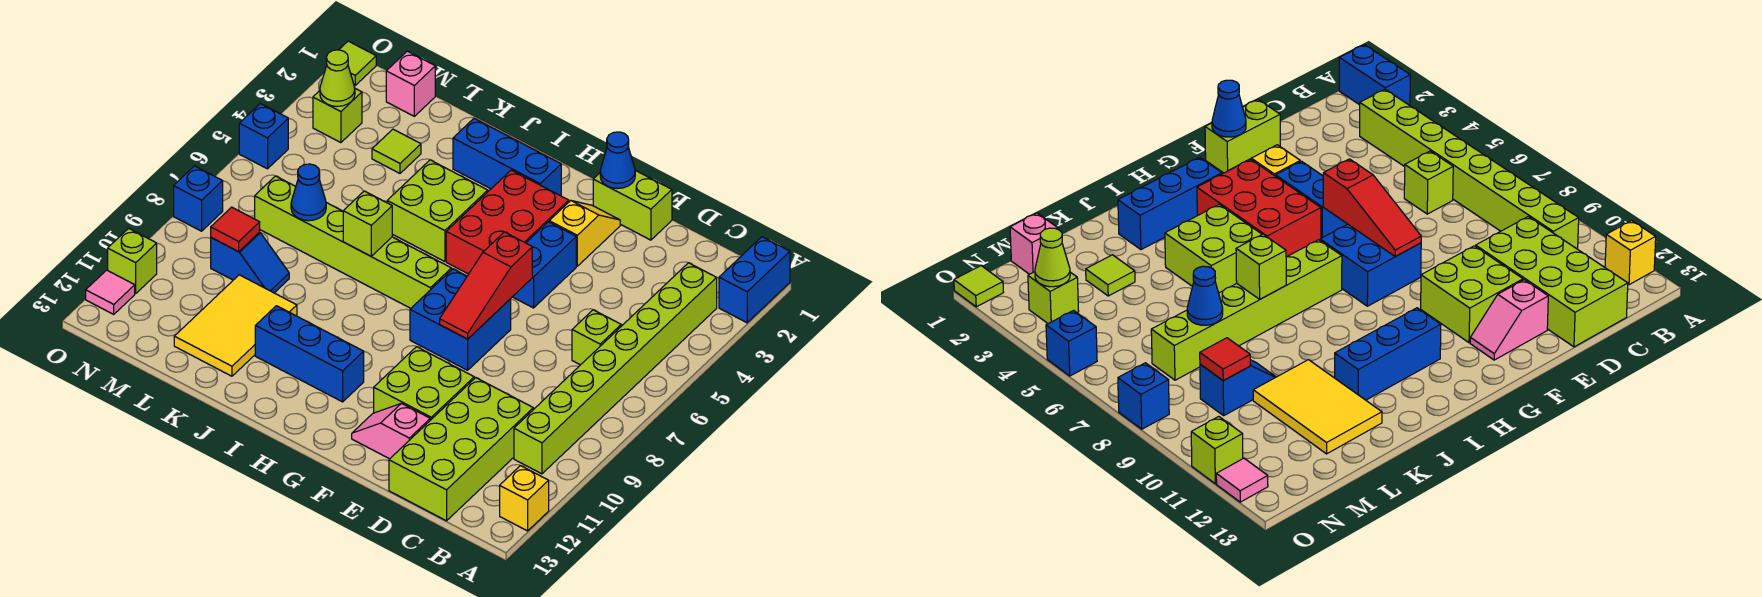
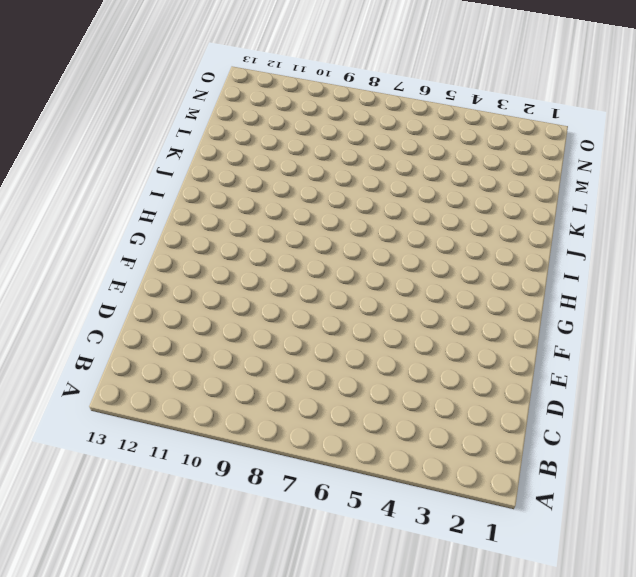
none -> blue 1x2 brick [719,237,790,323]
none -> yellow 1x1 brick [500,466,549,531]
none -> lime 1x8 brick [514,263,717,474]
none -> lime 1x1 brick [572,310,621,365]

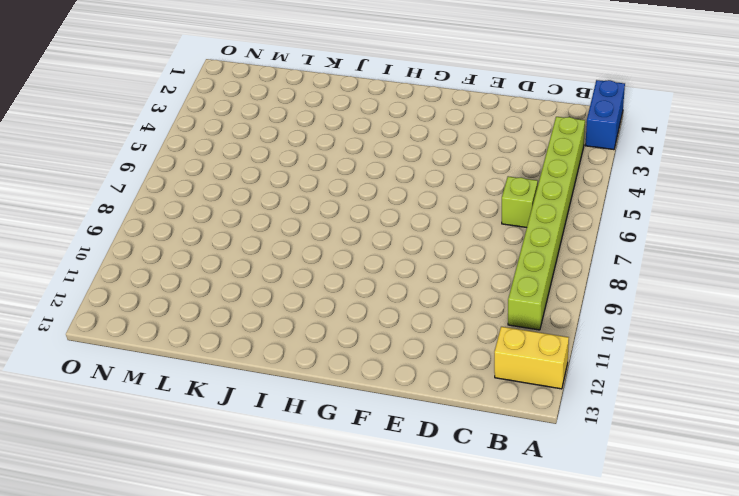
yellow 1x2 brick [494,327,569,389] -> yellow 1x1 brick [500,466,549,531]
none -> lime 2x4 brick [389,378,533,521]
none -> lime 1x2 brick [593,170,672,240]
none -> lime 2x2 brick [374,347,474,420]
none -> pink 1x2 slope [352,403,430,459]

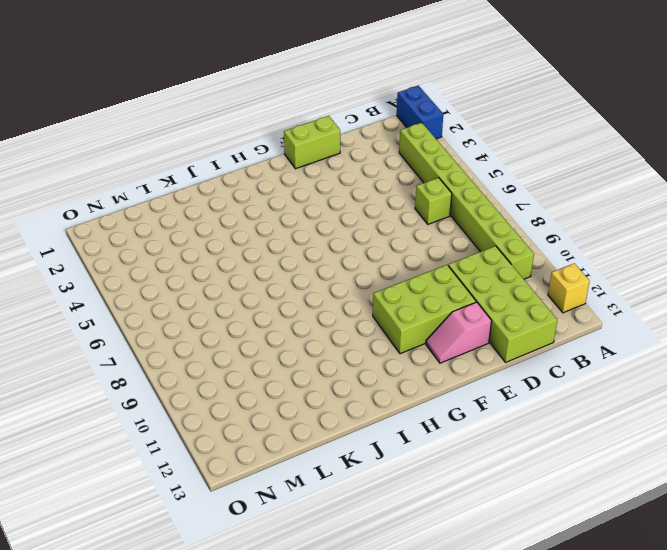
lime 2x3 brick [373,265,476,354] -> lime 2x2 brick [374,347,474,420]
none -> yellow 1x2 slope [549,201,620,266]
none -> blue 1x2 brick [513,222,576,308]
none -> blue 2x2 brick [410,269,511,370]
none -> red 2x3 brick [446,170,569,274]

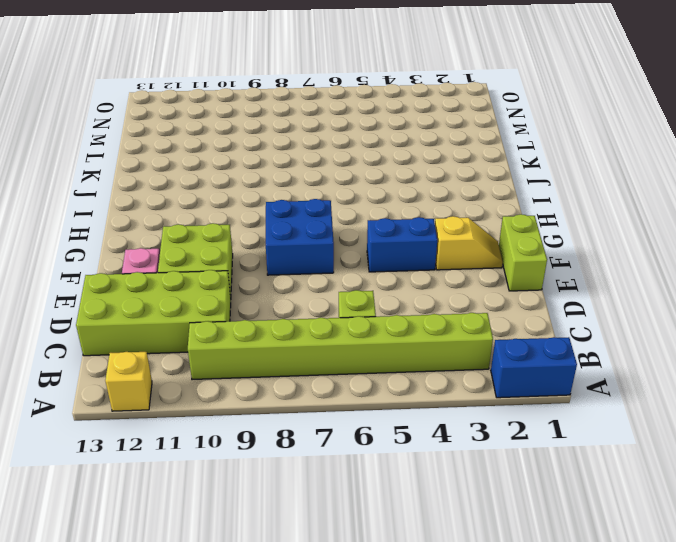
none -> red 2x3 brick [446,170,569,274]
none -> blue 1x3 brick [453,118,561,196]
none -> lime 1x6 brick [255,176,451,309]
none -> blue 1x3 brick [255,306,364,402]

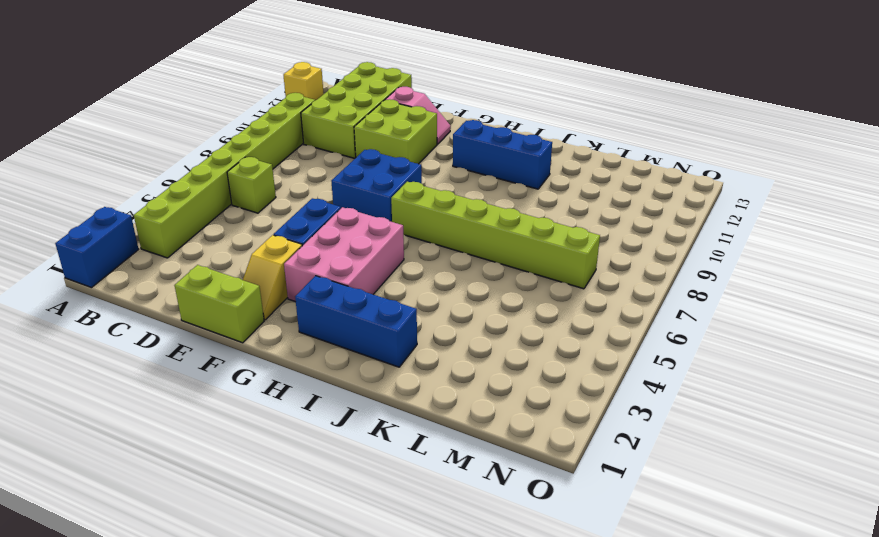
pink 2x3 brick [284,207,404,302] -> red 2x3 brick [446,170,569,274]
none -> lime 2x2 brick [387,160,488,262]
none -> yellow 2x3 tile [174,275,297,376]
none -> lime 1x1 tile [372,129,421,173]
none -> blue 1x2 slope [211,232,289,293]

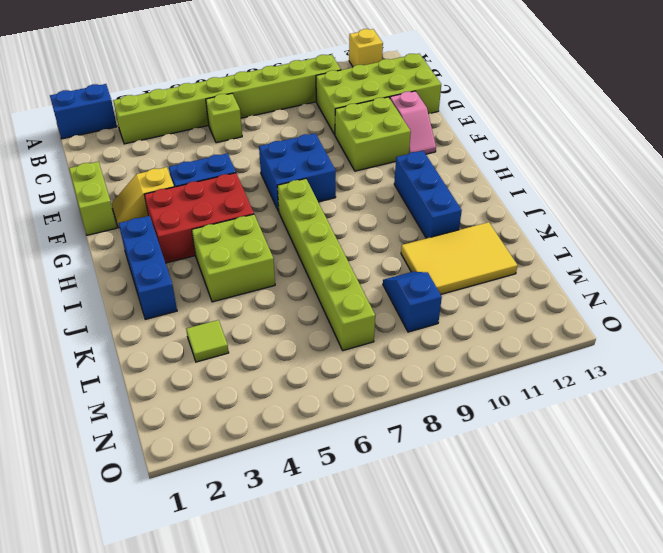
none -> pink 1x1 brick [386,51,435,116]
none -> lime 1x1 brick [313,89,362,143]
none -> lime 1x1 tile [339,41,376,85]
none -> blue 1x1 brick [239,104,288,169]

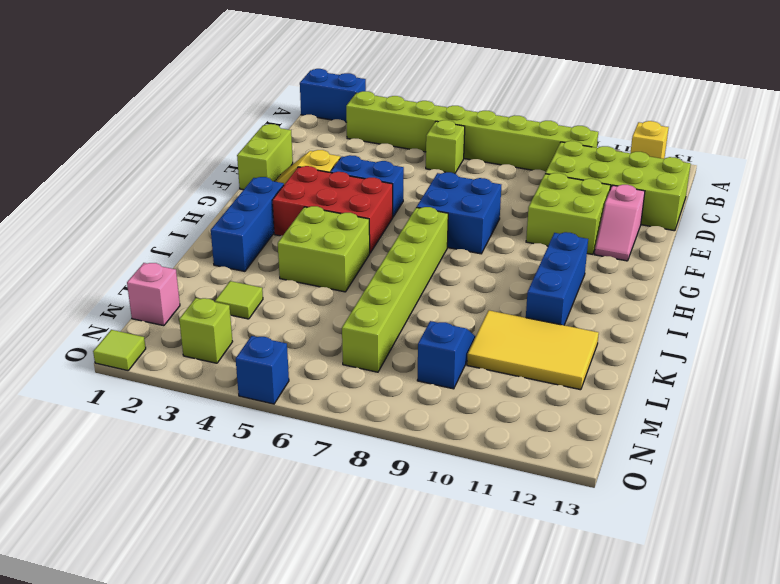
none -> blue 1x1 brick [174,166,223,231]
none -> lime 1x1 brick [108,228,157,294]
none -> pink 1x1 tile [86,270,135,314]
none -> blue 1x1 cone [600,132,635,189]

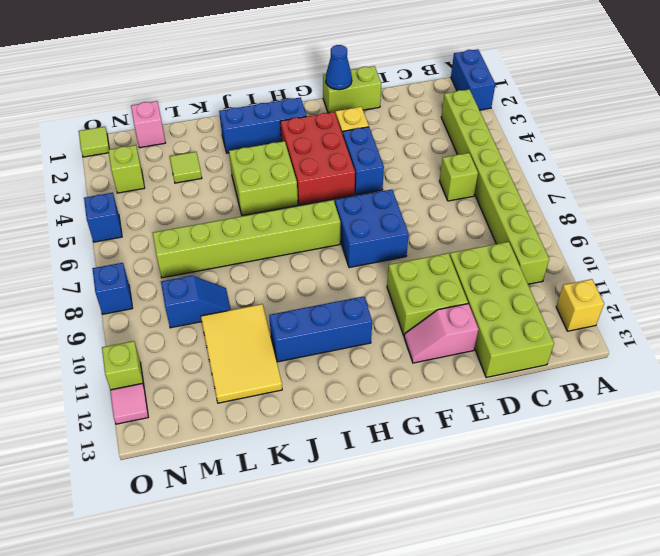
none -> red 1x3 slope [440,232,532,339]
none -> lime 1x1 brick [343,191,392,256]
none -> blue 1x1 cone [291,164,326,221]
none -> red 1x1 tile [211,207,260,252]

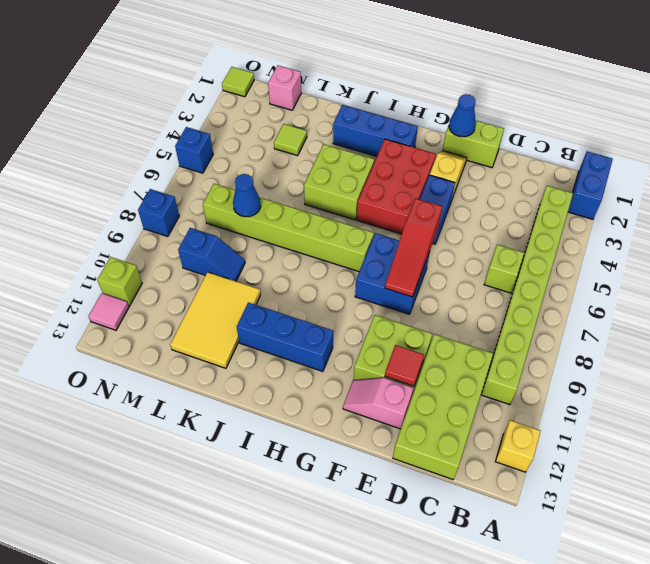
red 1x1 tile [385,345,424,386] -> red 1x1 tile moved to [211,207,260,252]
none -> lime 1x1 brick [313,89,362,143]
none -> lime 1x1 brick [343,191,392,256]
none -> lime 1x1 cone [320,50,355,106]

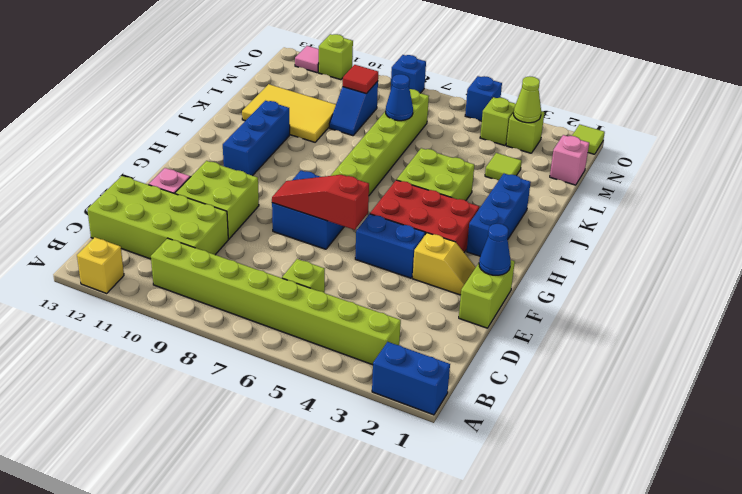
lime 1x1 brick [480,97,516,145] -> lime 1x1 brick moved to [343,191,392,256]

